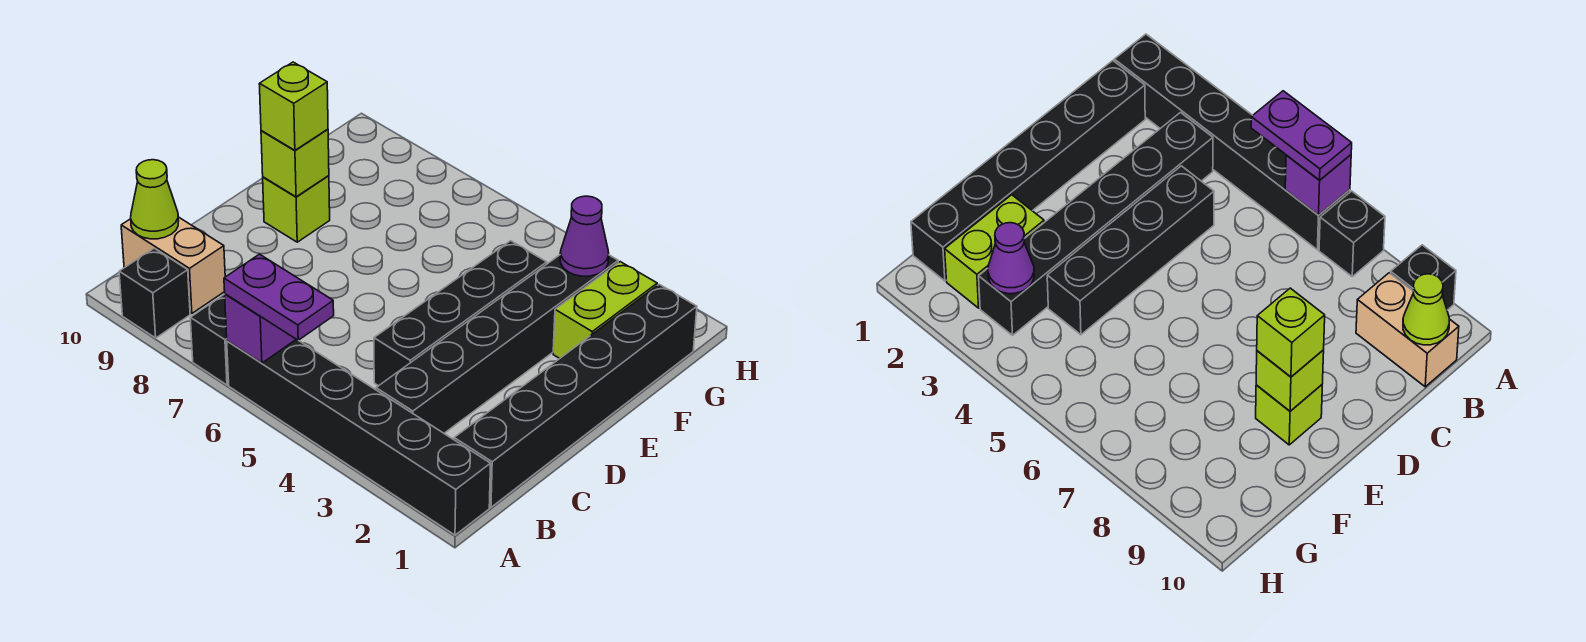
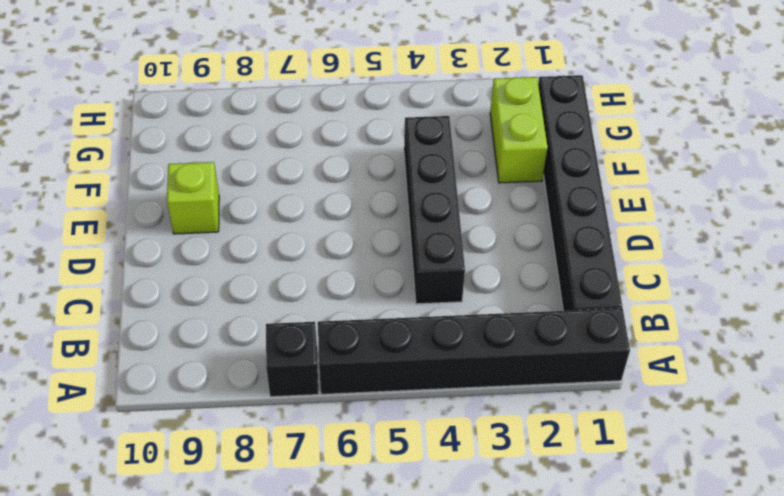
none -> black 1x1 brick [119,248,190,338]
none -> black 1x6 brick [376,255,618,433]
none -> tan 1x2 brick [121,217,225,313]

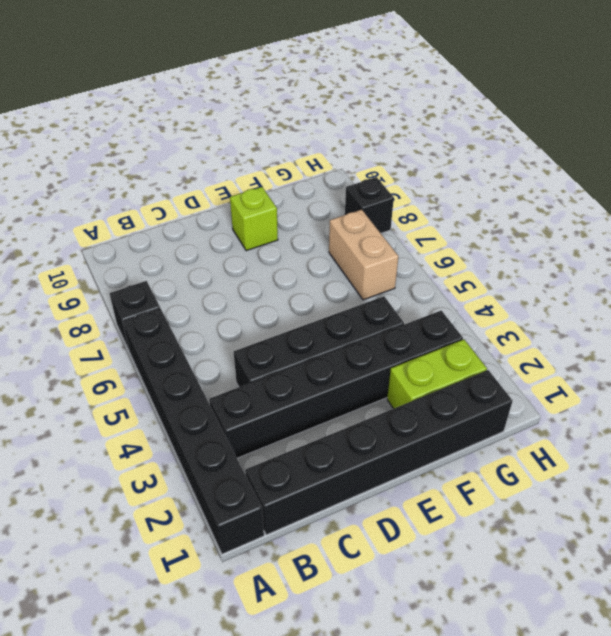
tan 1x2 brick [329,210,399,300] -> tan 1x2 brick moved to [121,217,225,313]
black 1x1 brick [345,177,394,233] -> black 1x1 brick moved to [119,248,190,338]
none -> purple 1x1 brick [225,294,296,363]
none -> lime 1x1 cone [131,160,179,239]
none -> lime 1x1 brick [261,129,329,197]

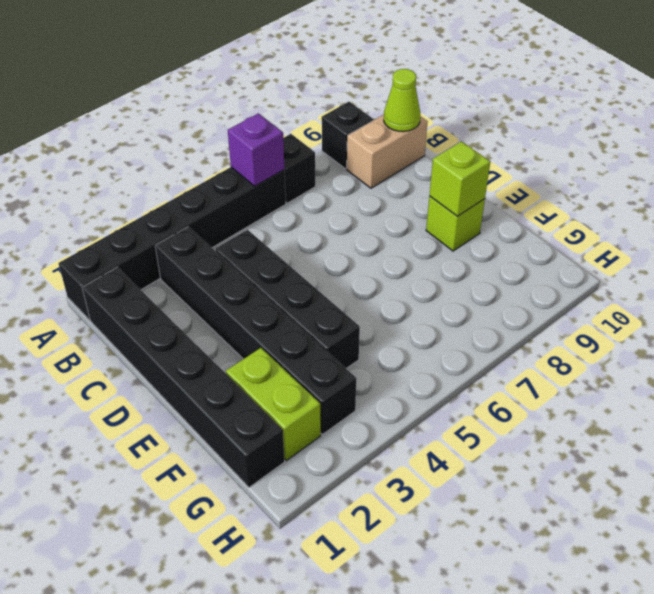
none -> purple 1x1 cone [560,196,609,276]
none -> purple 1x2 plate [224,254,334,340]
none -> lime 1x1 brick [259,62,328,150]

